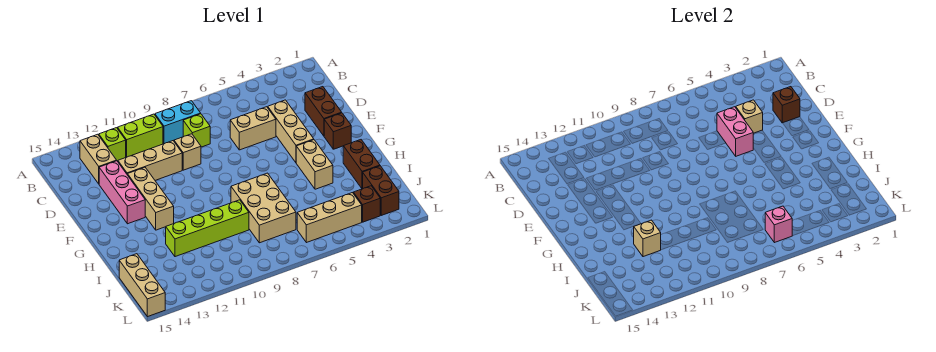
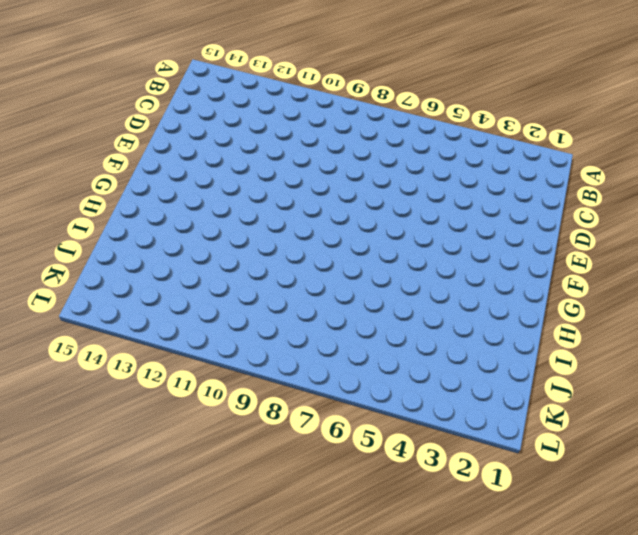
none -> cyan 1x2 brick [155,101,201,144]
none -> lime 1x2 brick [117,114,163,157]
none -> lime 1x1 brick [99,128,126,161]

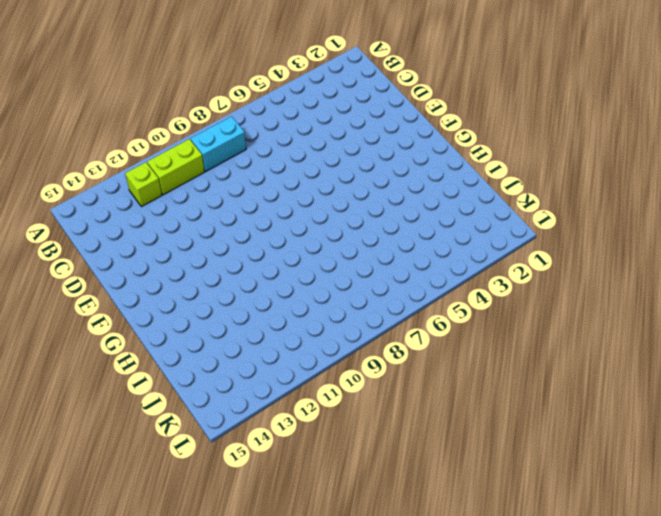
none -> tan 1x2 brick [80,134,117,184]
none -> lime 1x1 brick [183,114,210,147]
none -> brown 1x2 brick [305,87,342,136]

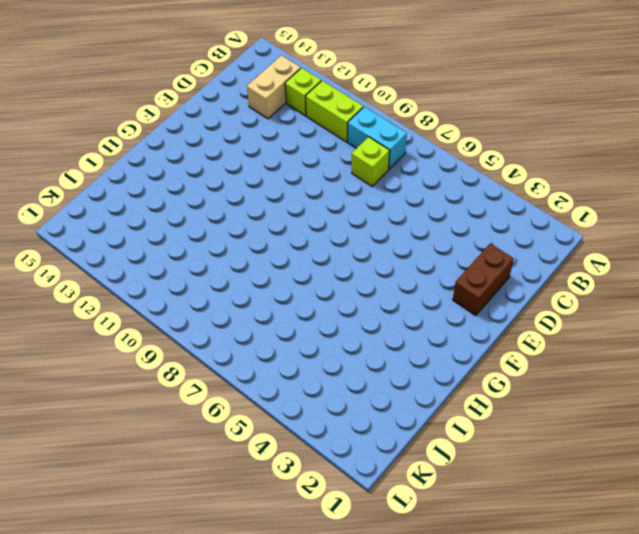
none -> tan 1x3 brick [268,100,314,162]
none -> tan 1x2 brick [230,107,276,150]
none -> tan 1x1 brick [174,134,201,170]

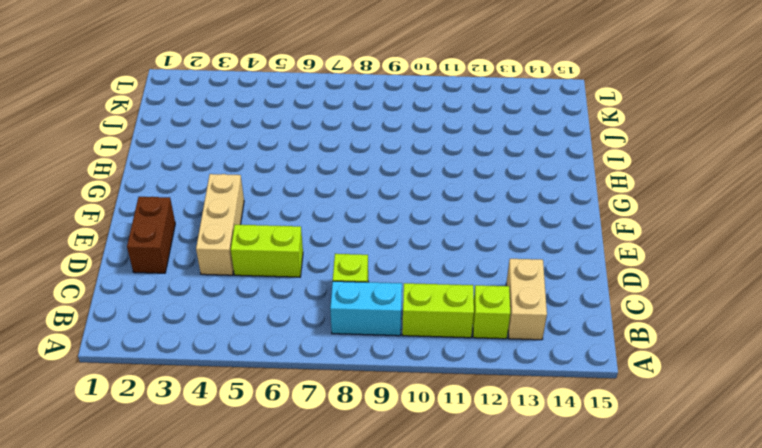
lime 1x2 brick [231,225,303,277] -> tan 1x2 brick [230,107,276,150]
none -> tan 1x1 brick [174,134,201,170]
none -> tan 1x3 brick [118,141,182,180]
none -> pink 1x3 brick [99,161,145,224]

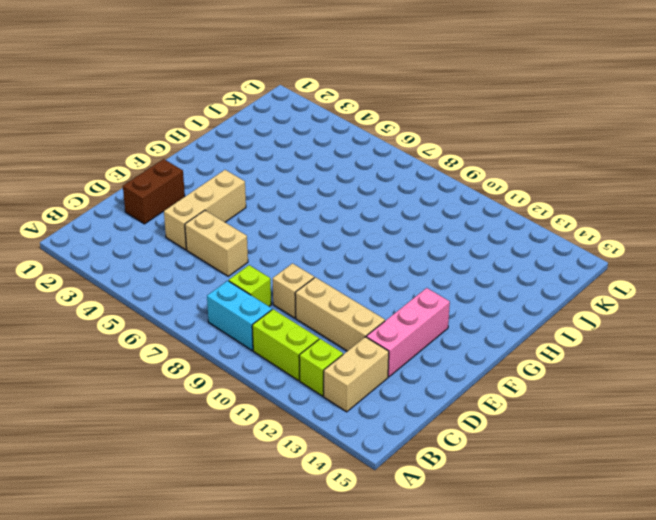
none -> tan 1x3 brick [127,167,174,230]
none -> brown 1x1 brick [324,113,351,149]
none -> tan 1x2 brick [296,140,333,189]

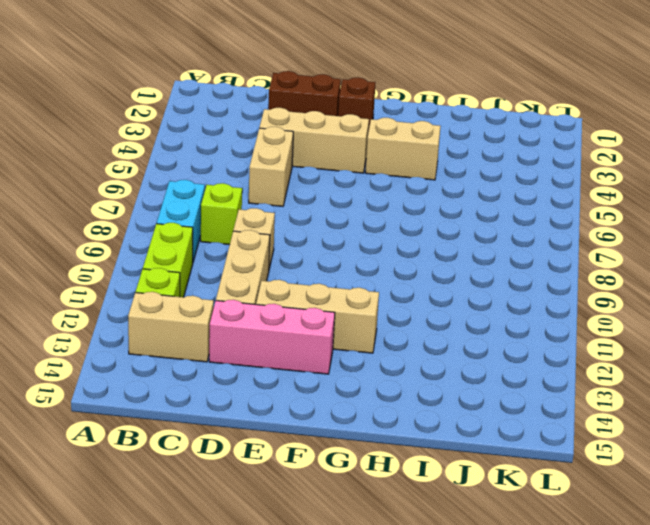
none -> brown 1x2 brick [343,140,380,189]
none -> tan 2x3 brick [231,173,296,243]
none -> lime 1x4 brick [166,200,249,257]

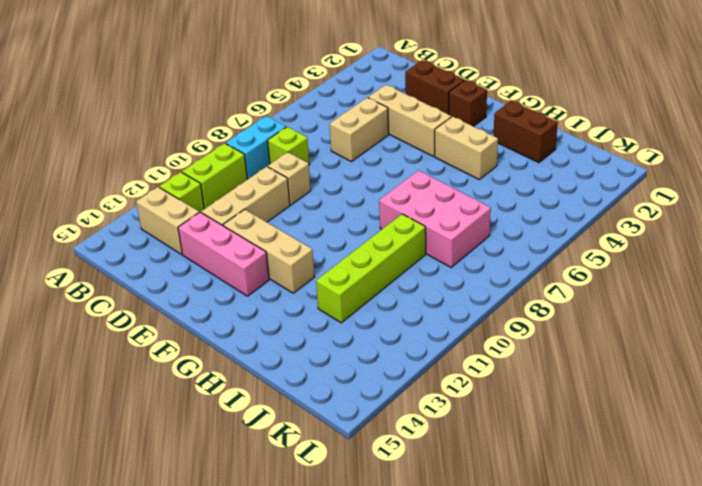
pink 2x3 brick [379,171,491,267] -> tan 2x3 brick [231,173,296,243]
none -> brown 1x2 brick [363,166,399,215]
none -> tan 1x3 brick [119,254,165,317]
none -> brown 1x1 brick [353,186,380,222]

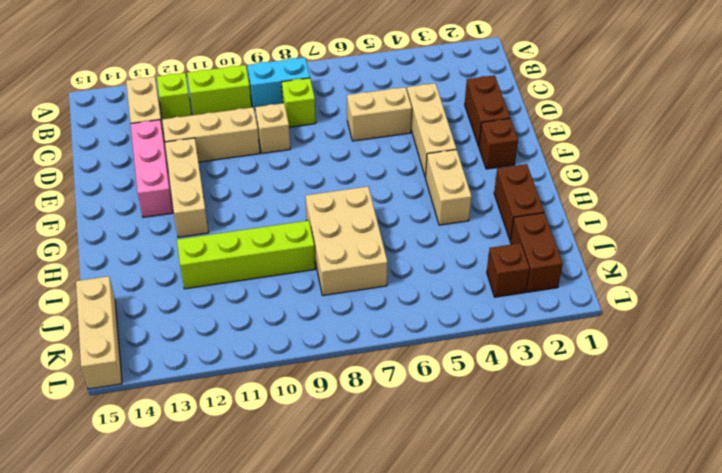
none -> tan 1x3 brick [297,193,362,243]
none -> brown 1x1 brick [773,87,800,123]
none -> tan 1x1 brick [736,100,763,133]

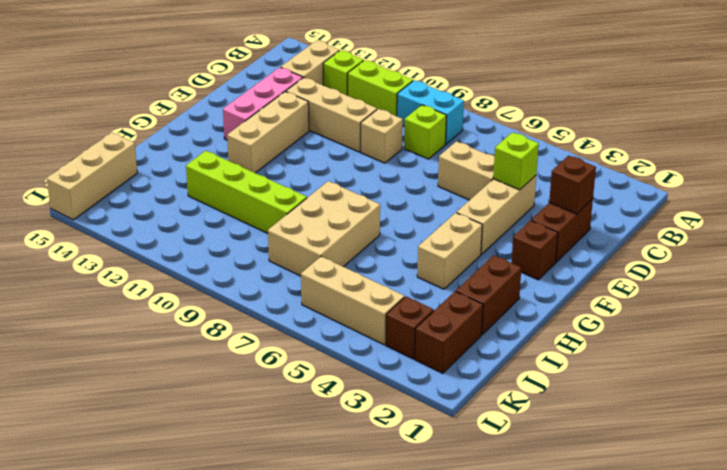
lime 1x1 brick [493,132,539,190] -> tan 1x1 brick [736,100,763,133]
none -> pink 1x2 brick [717,107,753,156]
none -> tan 1x1 brick [634,220,661,257]
none -> pink 1x1 brick [765,206,793,243]

